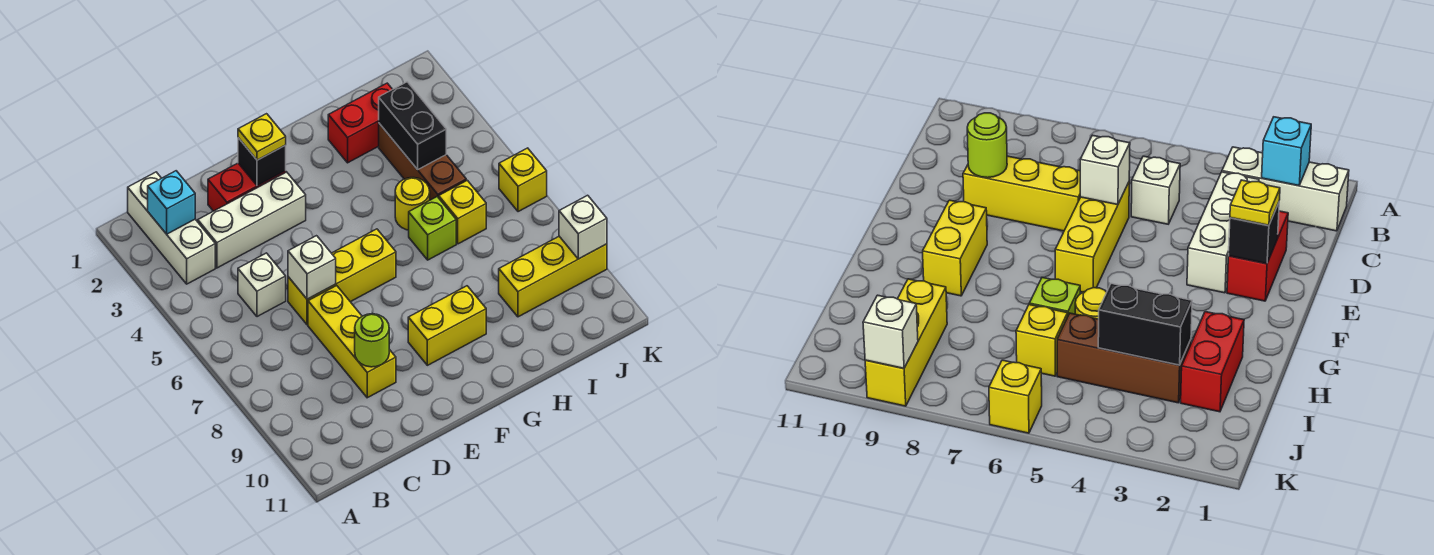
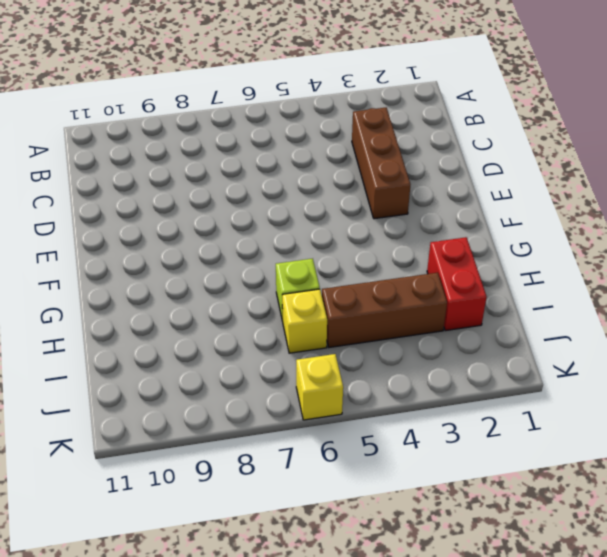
brown 1x3 brick [352,108,410,219] -> white 1x3 brick [198,172,306,268]
none -> white 1x3 brick [128,172,215,284]
none -> white 1x1 brick [238,253,286,317]
none -> red 1x2 brick [208,163,286,211]

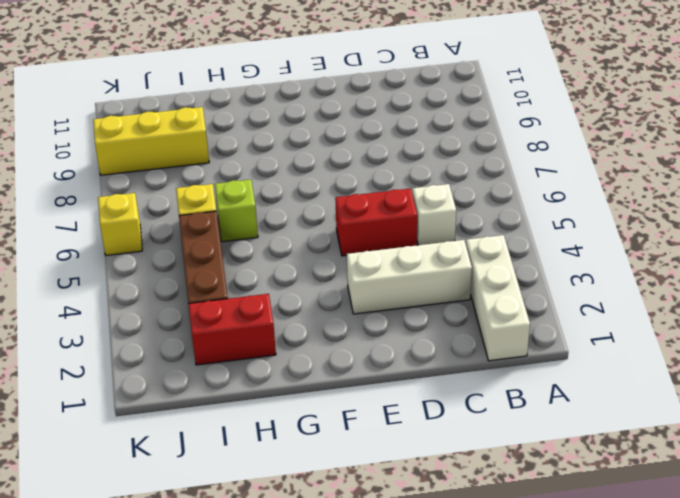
red 1x2 brick [335,188,417,256] -> red 1x2 brick moved to [208,163,286,211]
none -> yellow 1x3 brick [288,229,396,325]
none -> yellow 1x3 brick [308,286,396,398]
none -> yellow 1x2 brick [408,286,486,365]

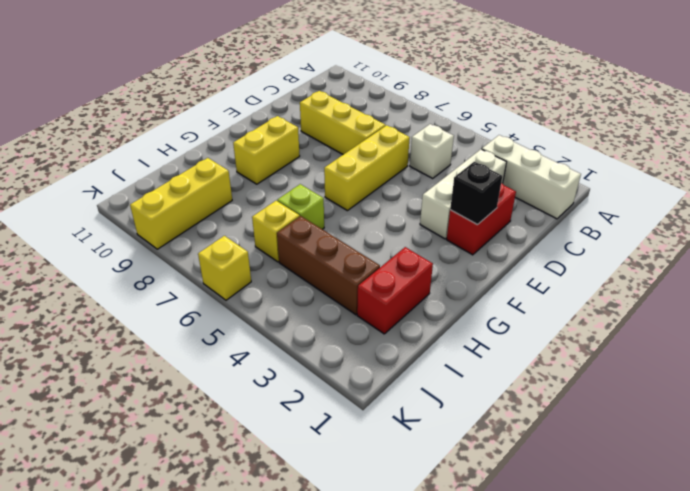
none -> yellow 1x1 round brick [395,178,430,230]
none -> cyan 1x1 brick [148,171,195,234]
none -> white 1x1 brick [288,236,336,299]

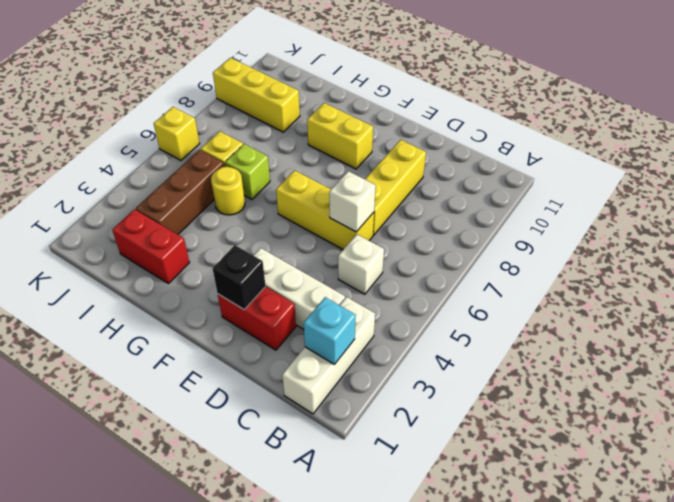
none -> lime 1x1 round brick [355,314,389,367]
none -> black 1x2 brick [379,82,446,170]
none -> white 1x1 brick [559,195,607,259]

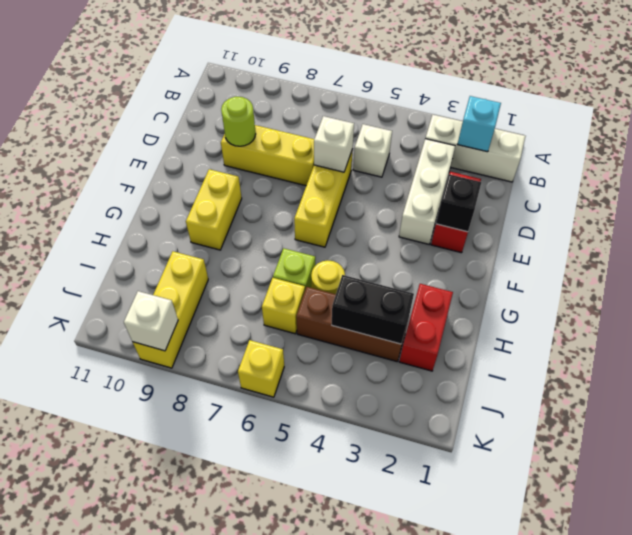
none -> yellow 1x1 plate [238,114,286,160]

